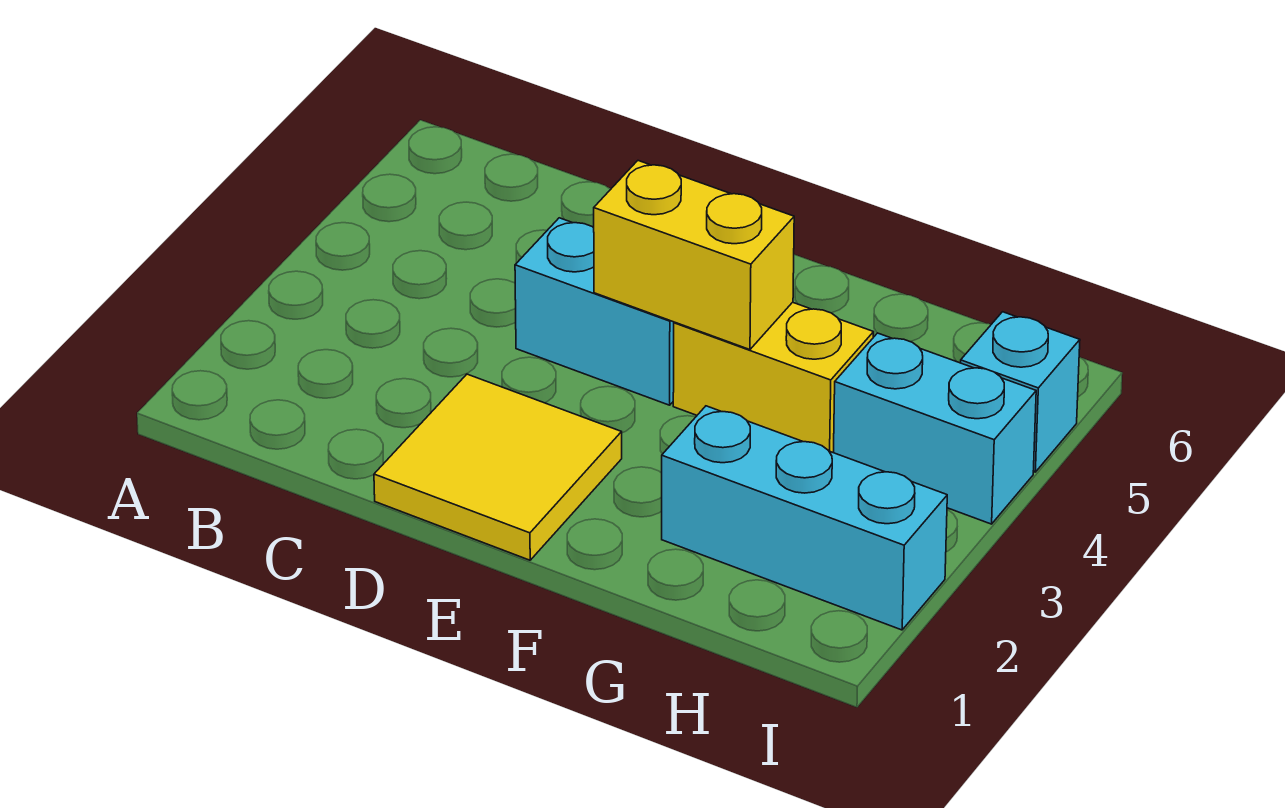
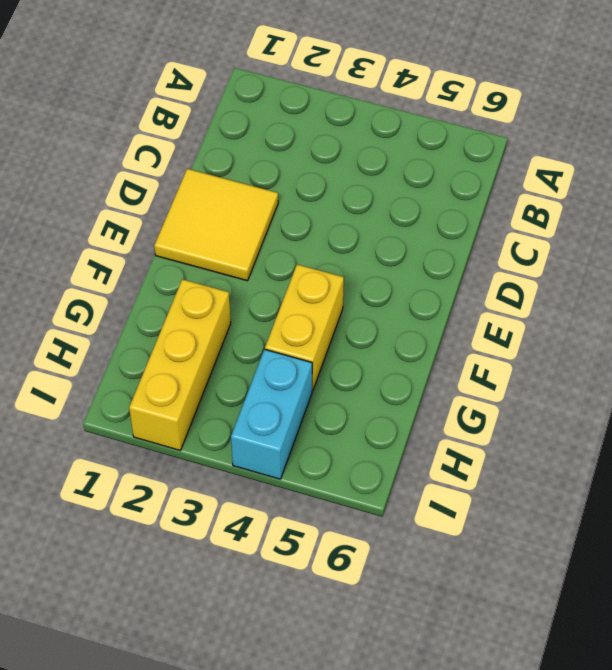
yellow 1x3 brick [129,279,231,451] -> cyan 1x3 brick [662,406,947,630]
none -> cyan 1x2 brick [515,218,674,405]
none -> cyan 1x1 brick [961,312,1080,472]

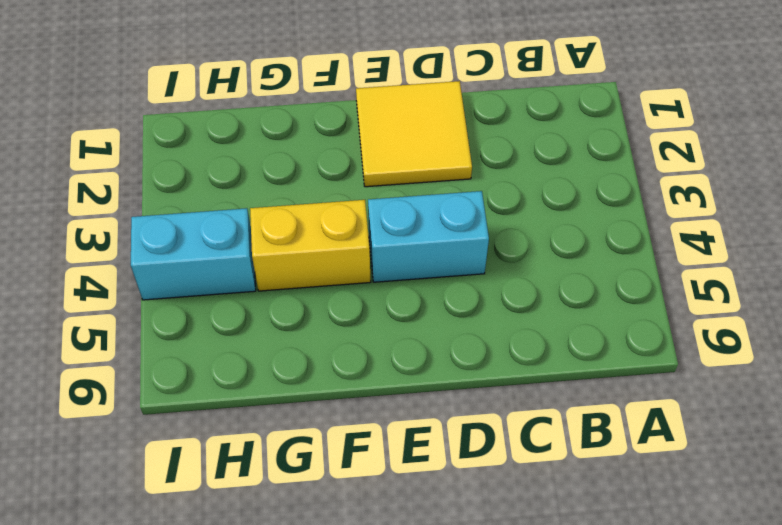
none -> cyan 1x3 brick [662,406,947,630]
none -> cyan 1x1 brick [961,312,1080,472]

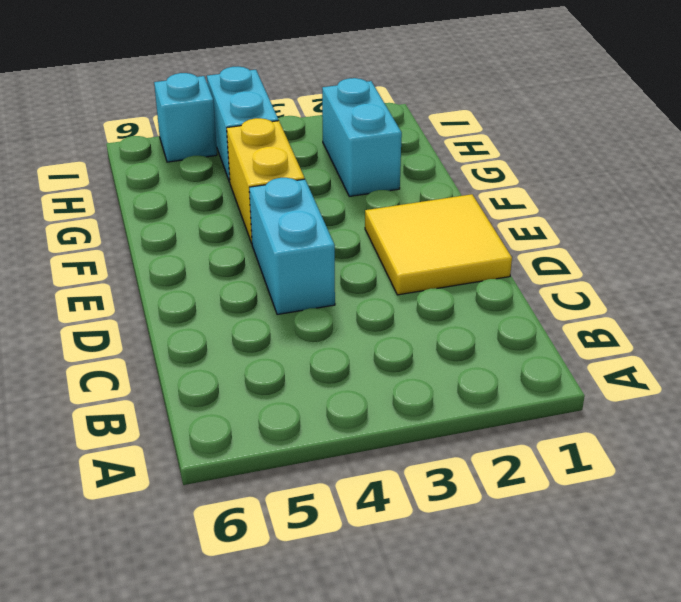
cyan 1x2 brick [322,78,402,196] -> cyan 1x3 brick [662,406,947,630]
none -> yellow 1x2 brick [594,161,794,350]

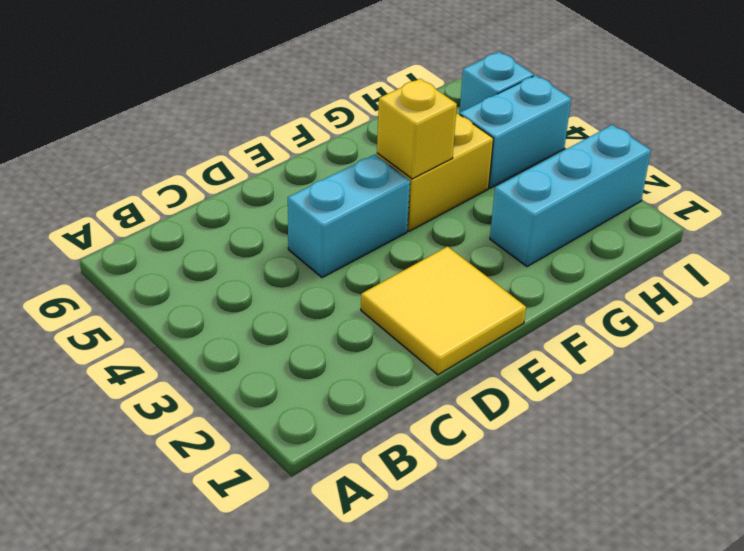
yellow 1x1 brick [377,79,457,179] -> yellow 1x2 brick [594,161,794,350]

